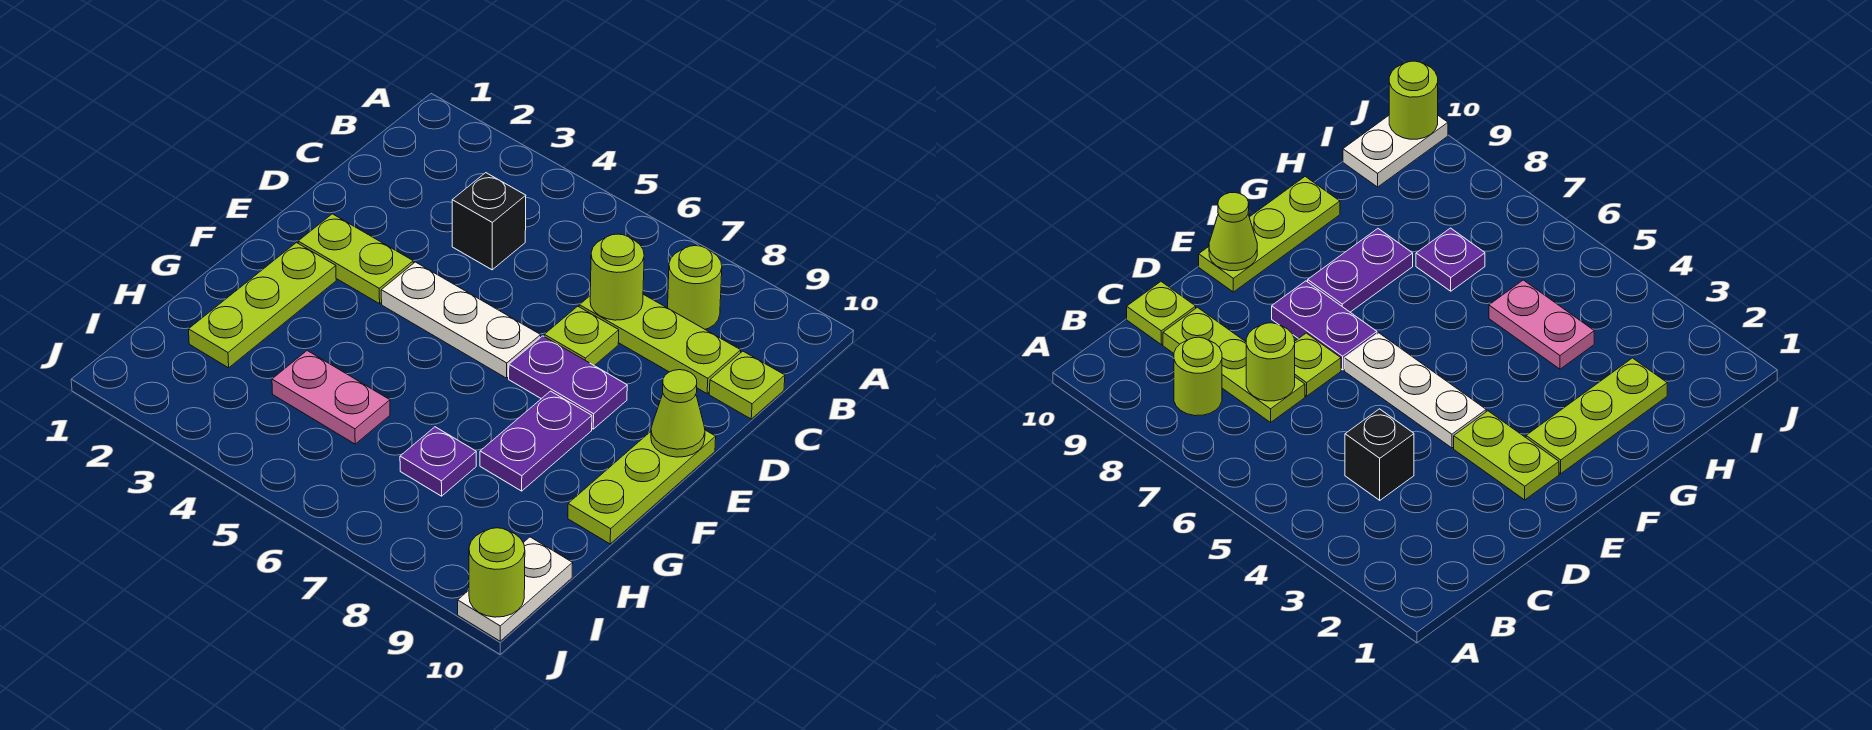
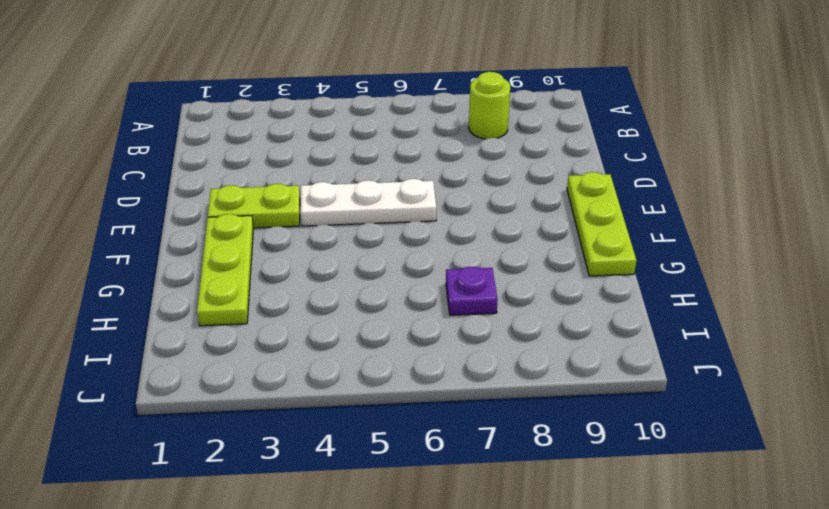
none -> black 1x1 brick [452,173,526,270]
none -> lime 1x3 plate [579,294,741,394]
none -> lime 1x1 plate [709,351,785,419]

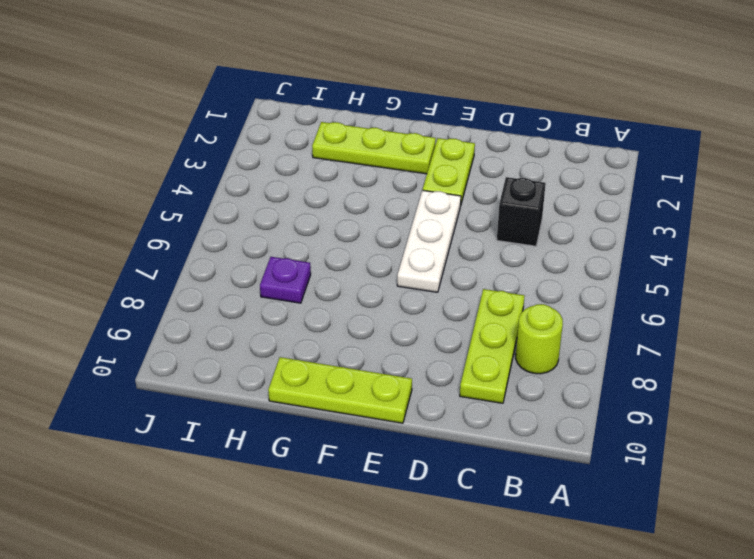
none -> lime 1x1 plate [709,351,785,419]
none -> lime 1x1 plate [544,306,619,366]
none -> purple 1x2 plate [509,336,627,429]

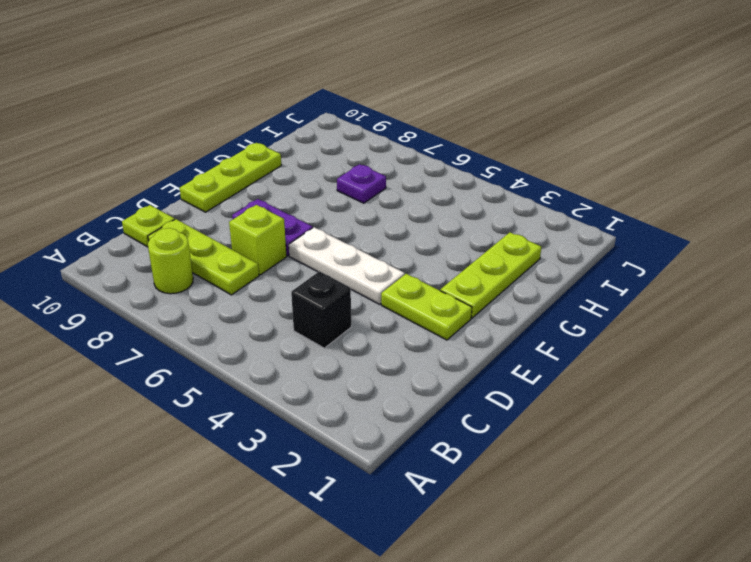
lime 1x1 brick [229,205,287,275] -> lime 1x1 plate [544,306,619,366]
none -> purple 1x2 plate [480,391,592,491]
none -> pink 1x2 plate [272,351,390,444]
none -> white 1x2 plate [458,537,573,641]

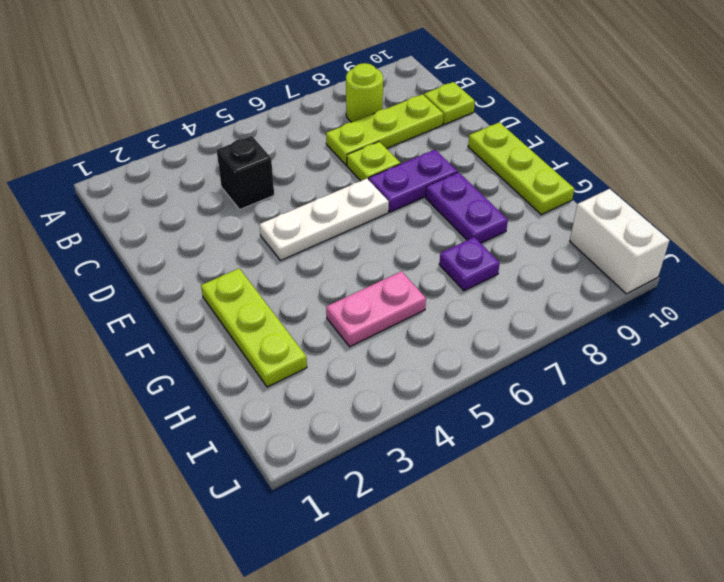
white 1x2 brick [570,189,669,294] -> white 1x2 plate [458,537,573,641]
none -> lime 1x2 plate [298,214,413,304]
none -> lime 1x1 round brick [590,234,644,320]
none -> lime 1x1 cone [651,370,705,457]

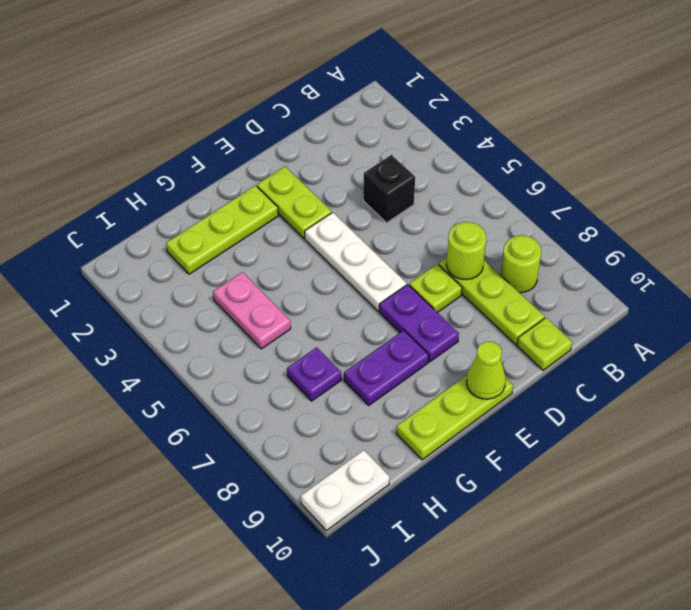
none -> lime 1x1 round brick [469,528,525,617]

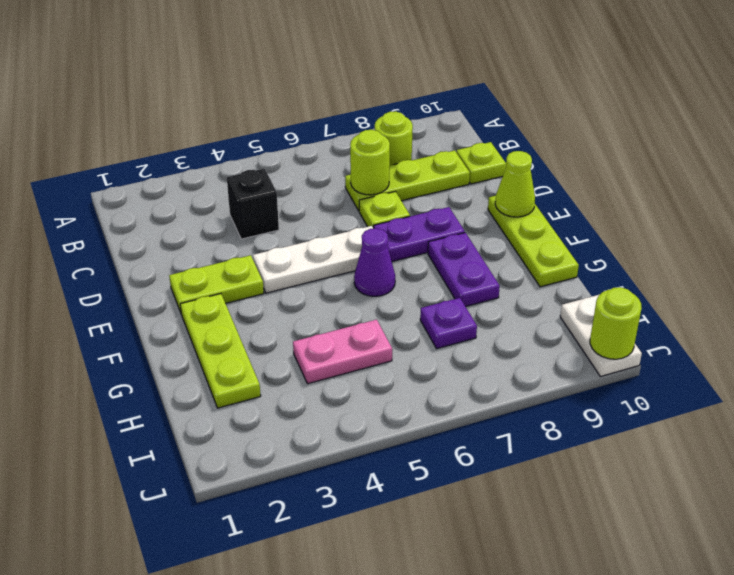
purple 1x1 cone [354,228,395,296] -> none

